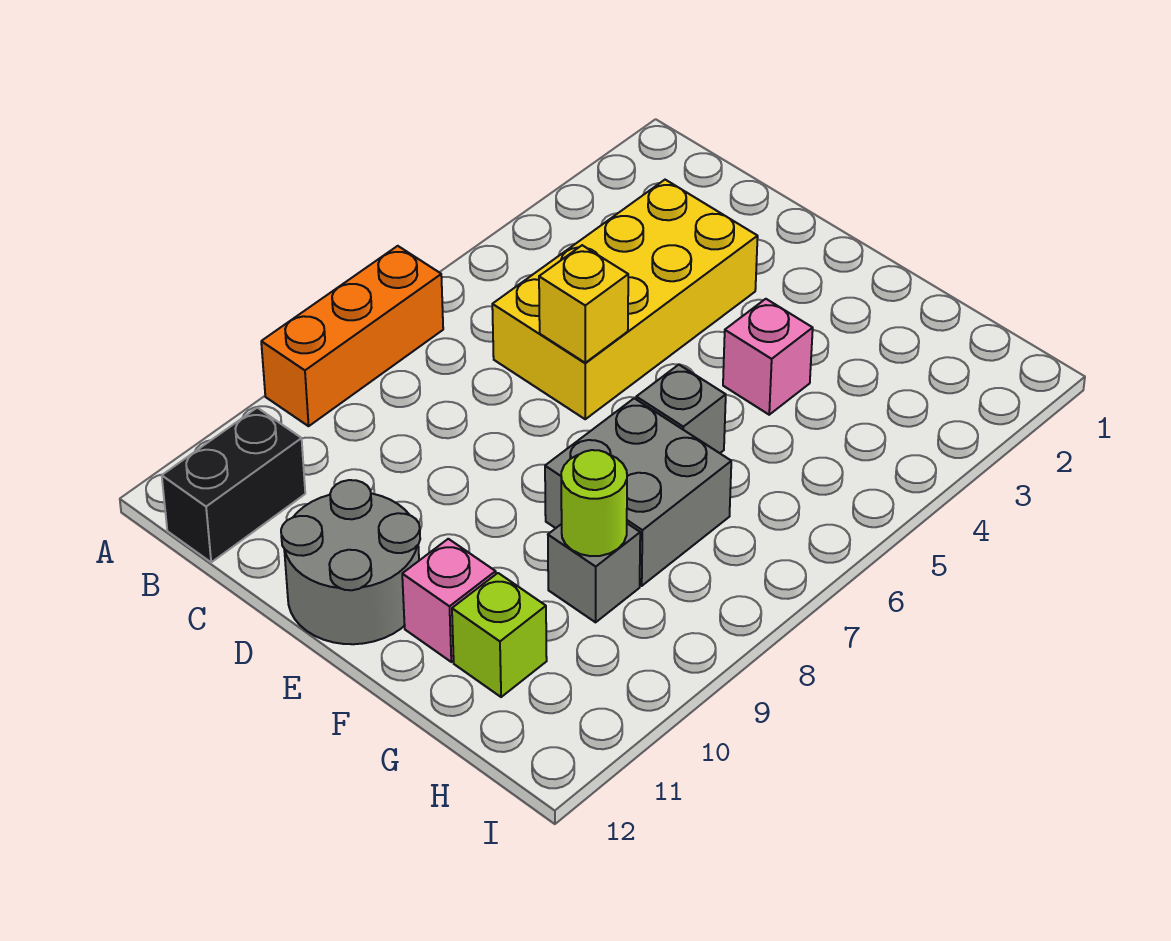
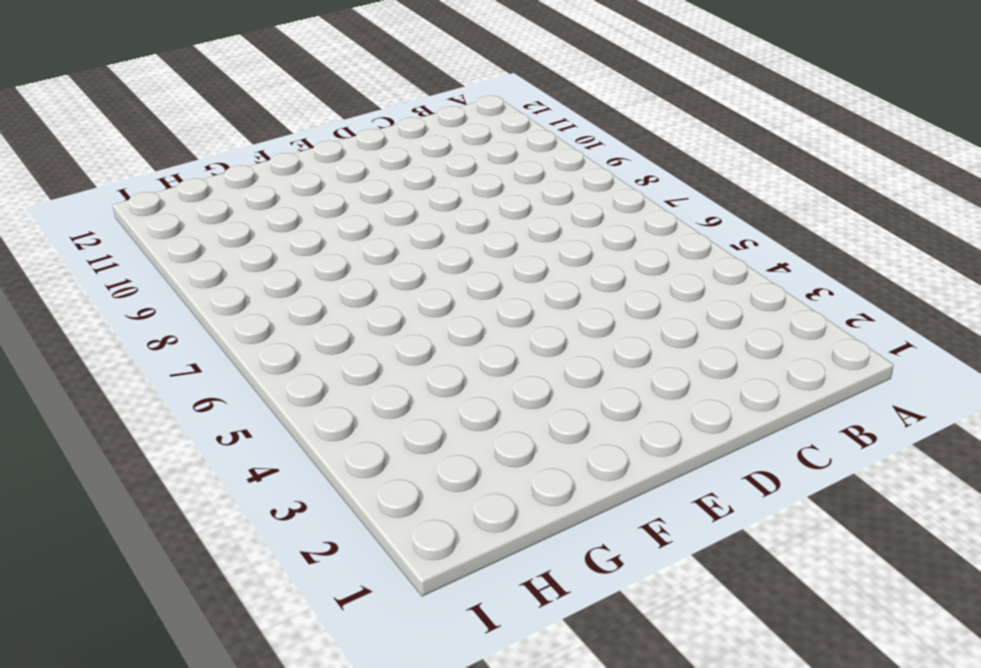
none -> orange 1x3 brick [261,246,443,426]
none -> black 1x2 brick [162,408,305,562]
none -> yellow 2x4 brick [492,180,758,419]

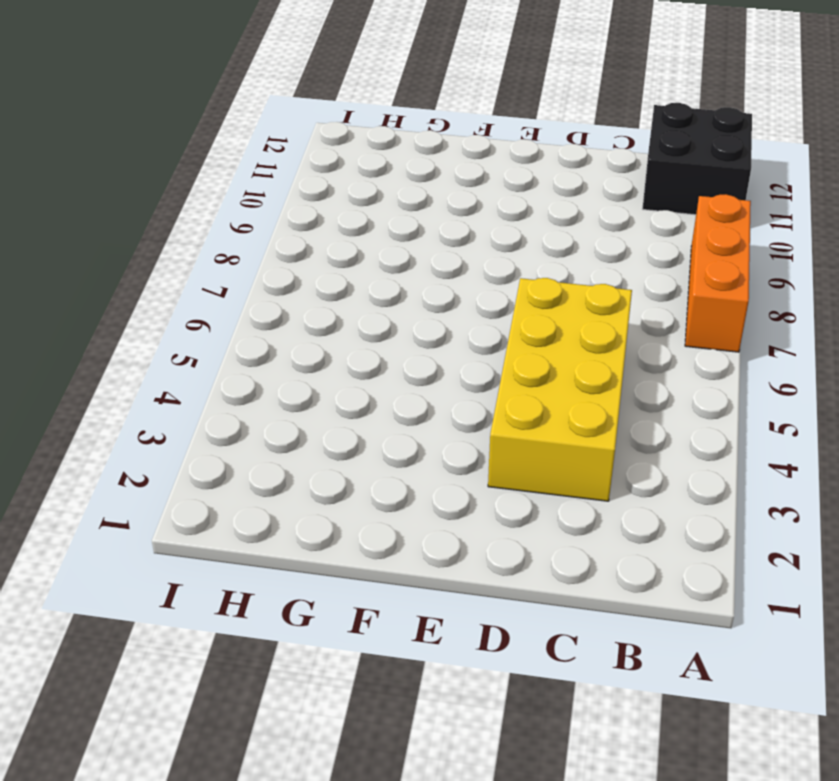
black 2x2 brick [643,103,752,215] -> black 1x2 brick [162,408,305,562]
none -> grey 2x2 round brick [281,480,420,644]
none -> pink 1x1 brick [723,299,813,415]
none -> grey 1x1 brick [636,365,726,453]

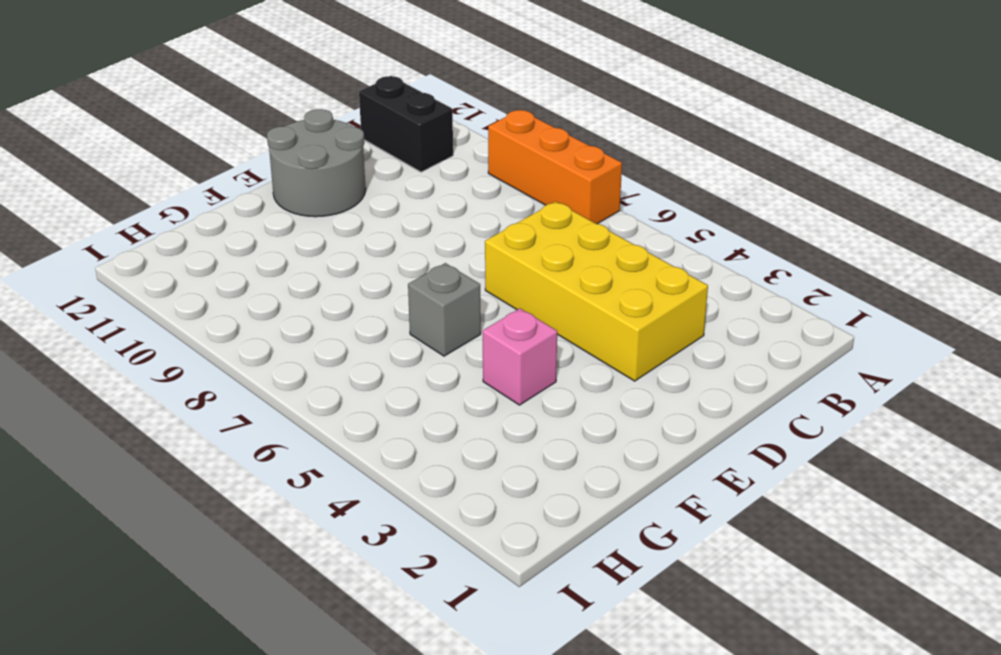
none -> grey 2x2 brick [545,398,731,586]
none -> pink 1x1 brick [402,539,496,662]
none -> grey 1x1 brick [548,524,640,622]

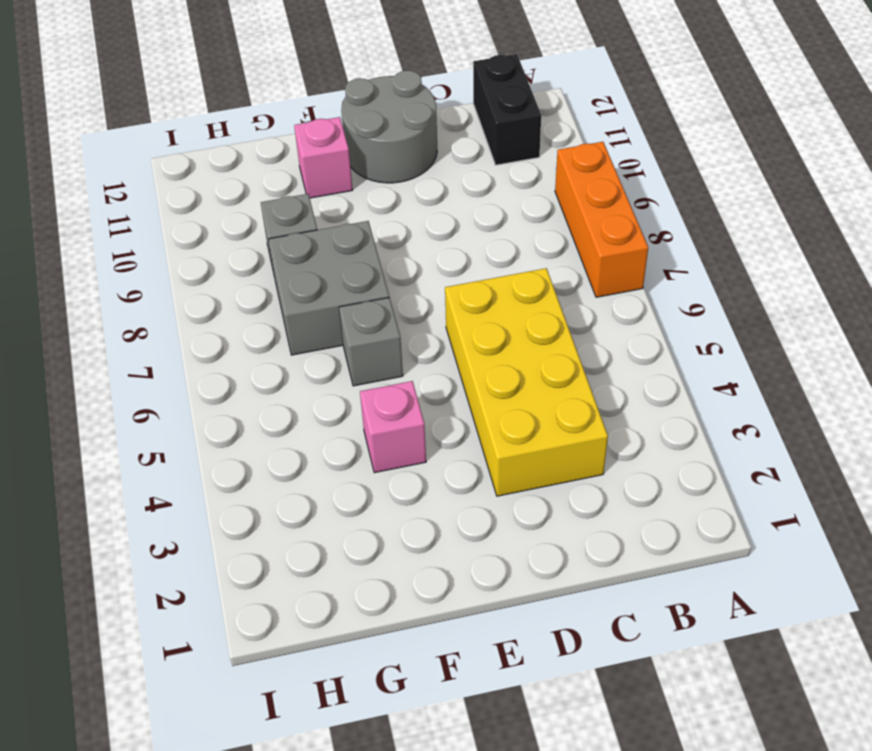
none -> lime 1x1 brick [452,573,547,697]
none -> yellow 1x1 brick [539,245,628,363]
none -> lime 1x1 round brick [561,450,627,556]

